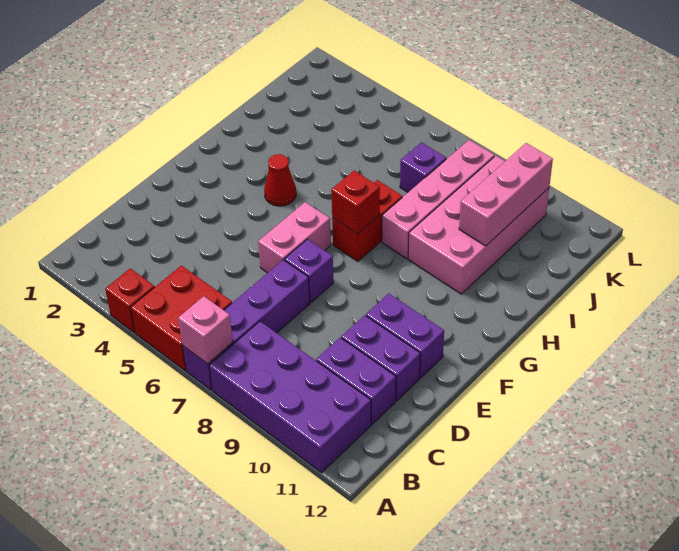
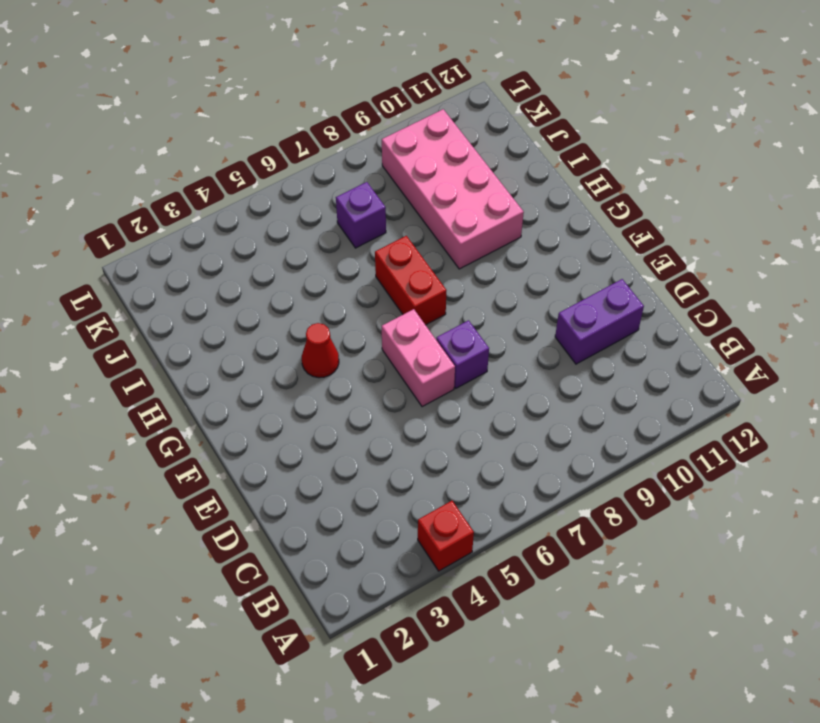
none -> red 2x2 brick [130,266,232,371]
none -> purple 1x4 brick [182,260,310,390]
none -> purple 2x4 brick [209,321,371,473]

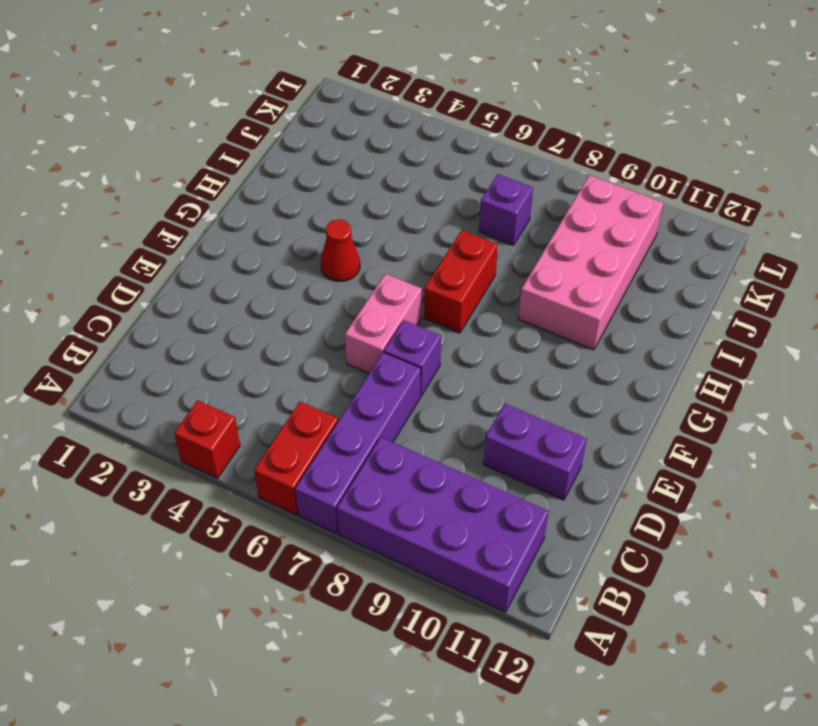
red 1x2 brick [254,402,338,515] -> red 2x2 brick [130,266,232,371]
none -> purple 1x2 brick [316,338,396,424]
none -> purple 1x2 brick [366,294,444,378]
none -> pink 1x4 brick [382,140,494,259]

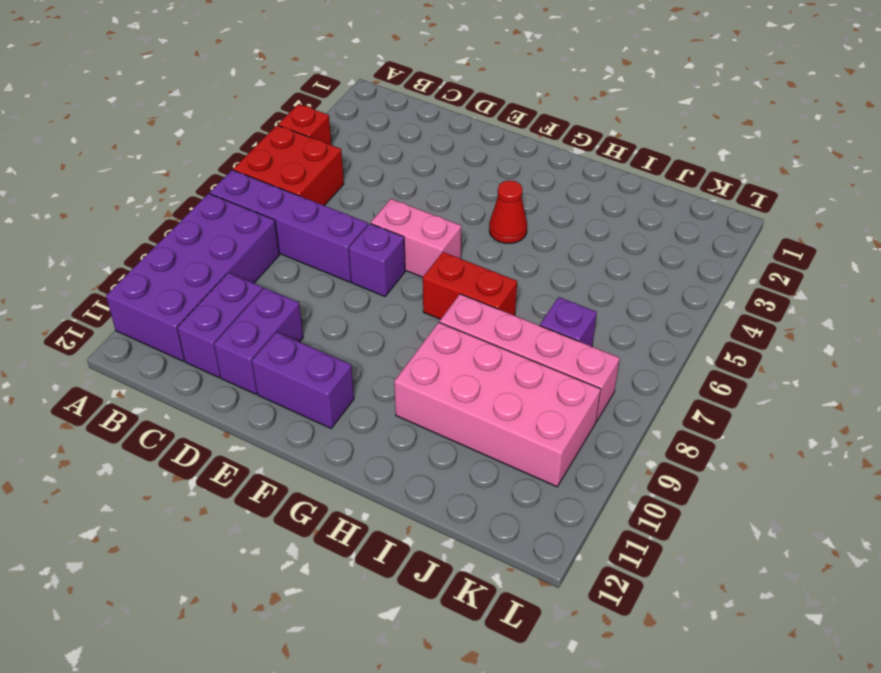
purple 1x2 brick [252,332,354,428] -> purple 1x2 brick turned to [366,294,444,378]
none -> pink 1x1 brick [178,296,233,364]
none -> red 1x1 brick [331,171,380,234]
none -> pink 1x3 brick [459,143,553,246]

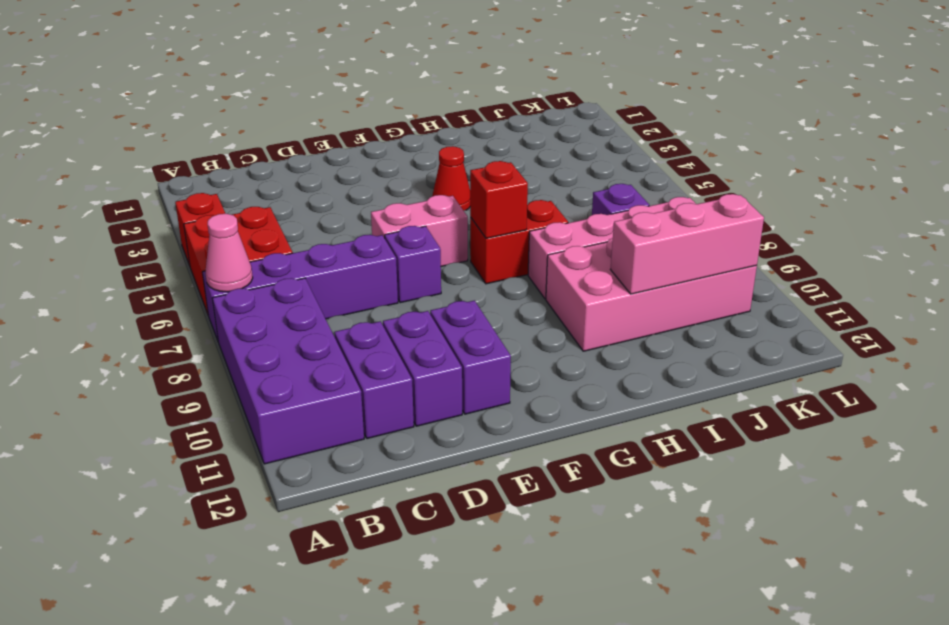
pink 1x1 cone [205,214,253,292] -> pink 1x1 brick [178,296,233,364]

